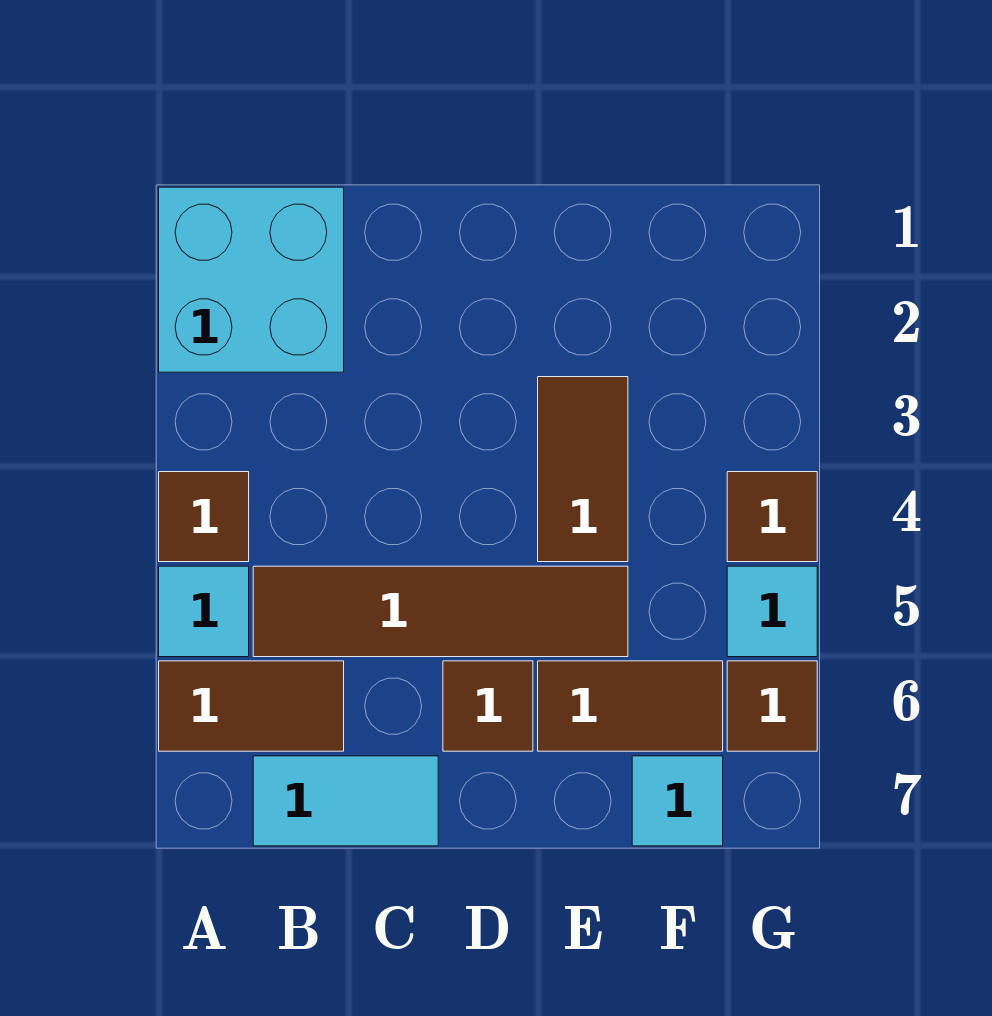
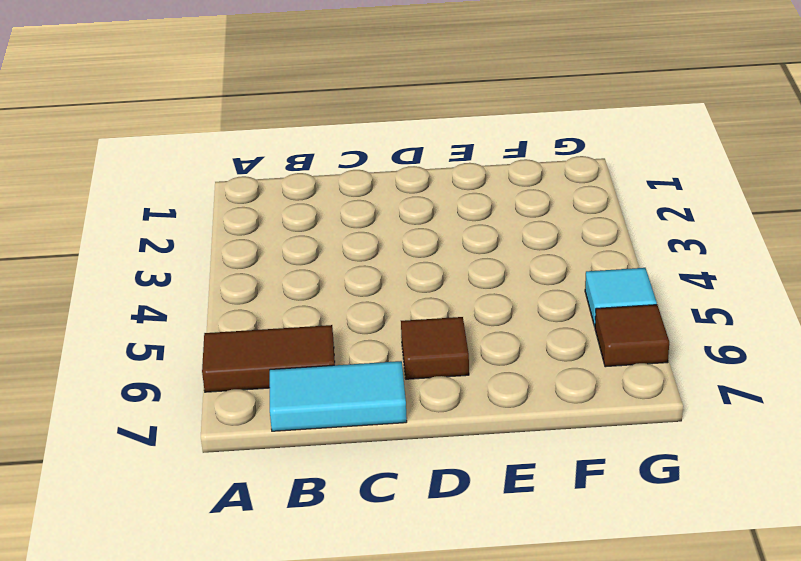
none -> cyan 2x2 brick [159,187,344,372]
none -> brown 1x1 tile [159,472,249,562]
none -> cyan 1x1 tile [159,566,249,657]

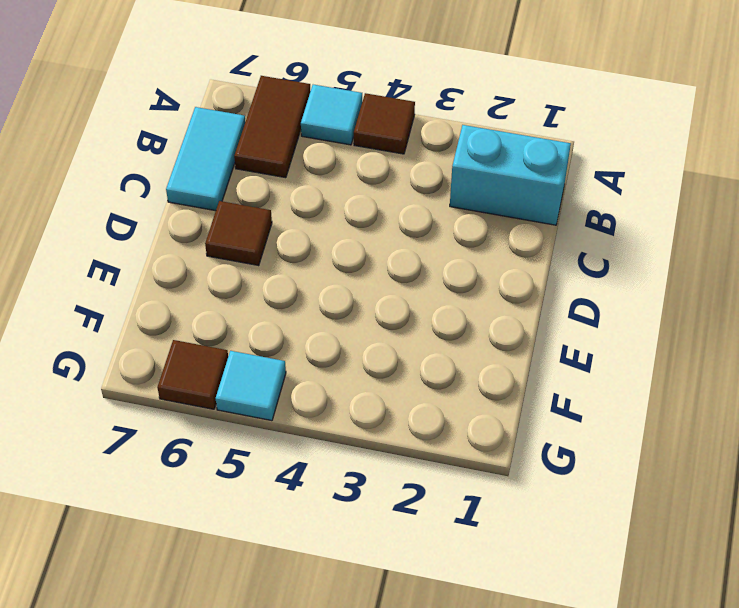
cyan 1x2 brick [450,125,571,225] -> cyan 2x2 brick [159,187,344,372]
none -> brown 1x4 tile [253,566,628,657]
none -> brown 1x2 tile [538,377,628,562]
none -> brown 1x2 tile [538,661,723,751]

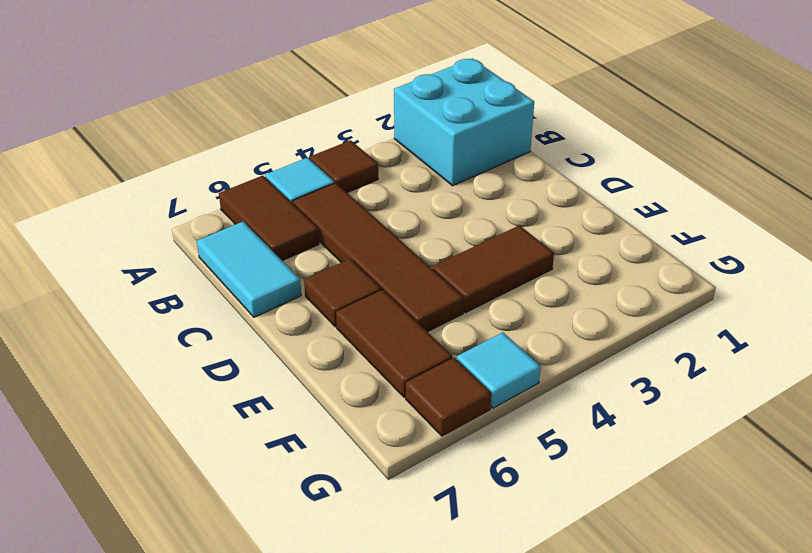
none -> cyan 1x1 tile [632,756,723,846]
none -> brown 1x1 tile [727,472,817,562]

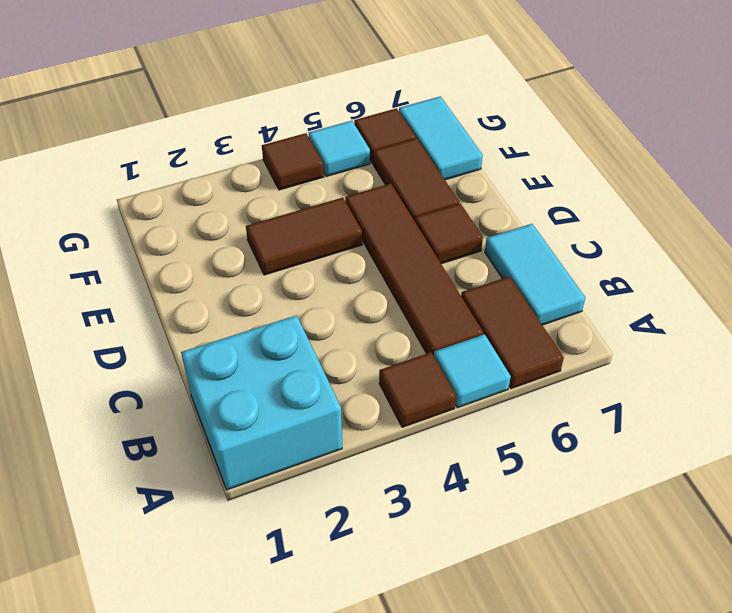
cyan 1x2 tile [399,96,483,180] -> cyan 1x1 tile [632,756,723,846]

